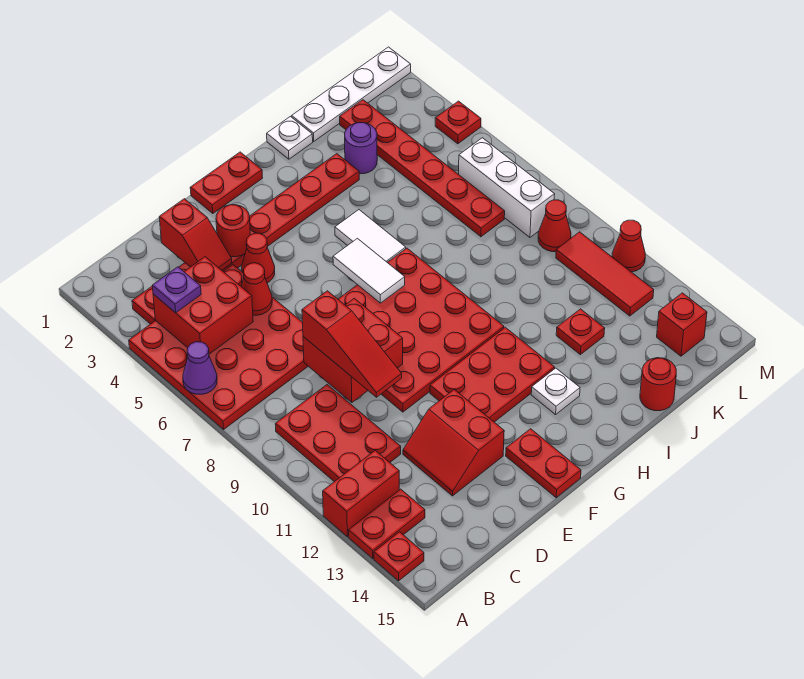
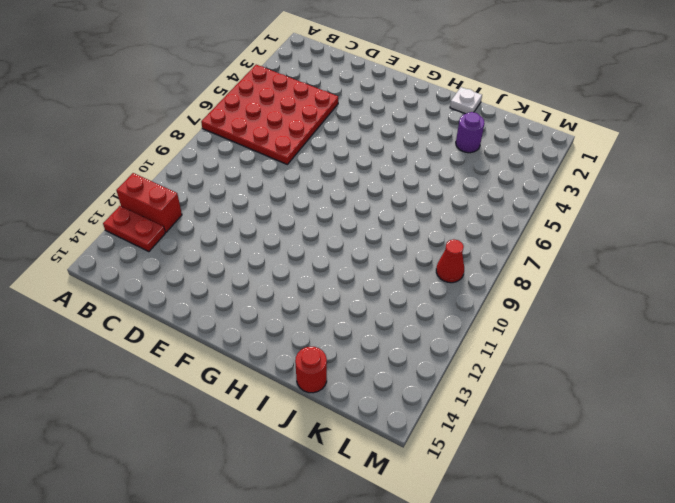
none -> red 1x1 plate [374,532,424,581]
none -> red 1x8 plate [132,154,359,324]
none -> red 2x3 plate [275,385,401,482]
none -> red 2x2 slope [403,390,504,496]

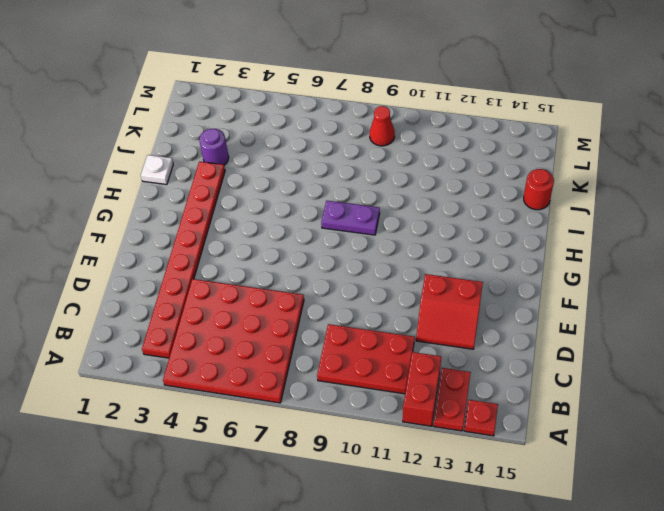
purple 1x2 plate [321,201,380,235] -> red 4x4 plate [338,248,504,412]
none -> red 1x1 cone [241,233,275,283]
none -> red 1x2 plate [190,152,263,214]
none -> red 2x3 plate [430,327,555,422]
none -> red 1x2 plate [506,429,581,498]

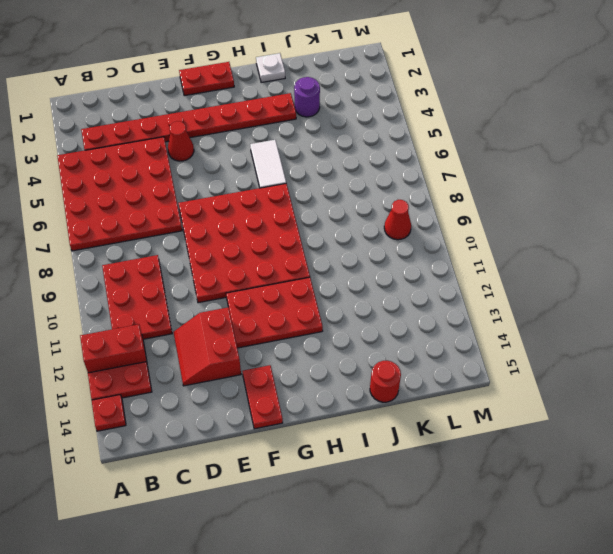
none -> white 1x1 plate [531,368,580,415]
none -> white 1x4 plate [292,47,411,141]
none -> red 1x1 plate [556,309,605,355]
none -> red 1x6 plate [340,100,505,237]

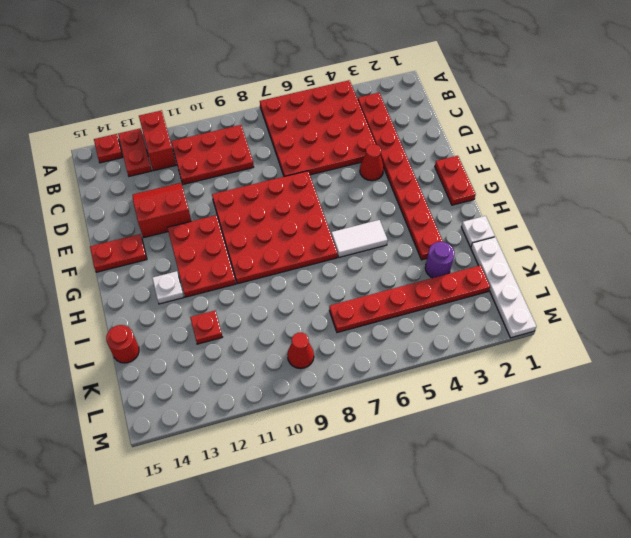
none -> white 1x3 brick [459,138,555,237]
none -> red 1x3 tile [556,232,654,316]
none -> red 1x1 brick [657,293,707,356]
none -> red 1x1 plate [435,101,481,144]

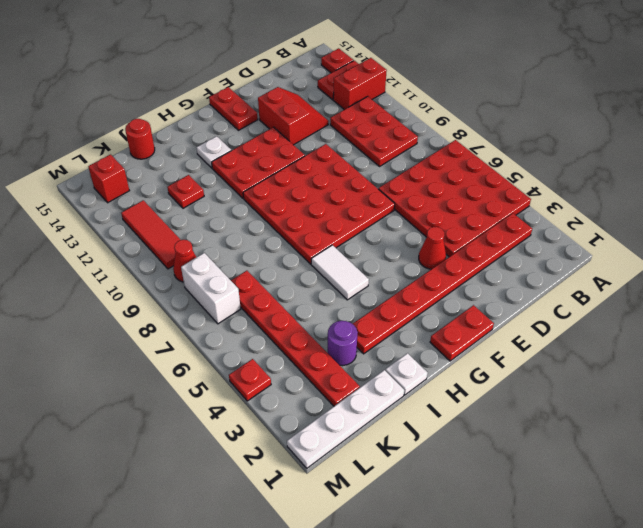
white 1x2 brick [181,253,241,324] -> white 1x3 brick [459,138,555,237]
none -> red 1x1 cone [612,220,645,272]
none -> purple 1x1 cone [183,342,217,394]
none -> red 2x2 brick [153,257,253,354]
none -> red 1x2 slope [159,199,232,270]

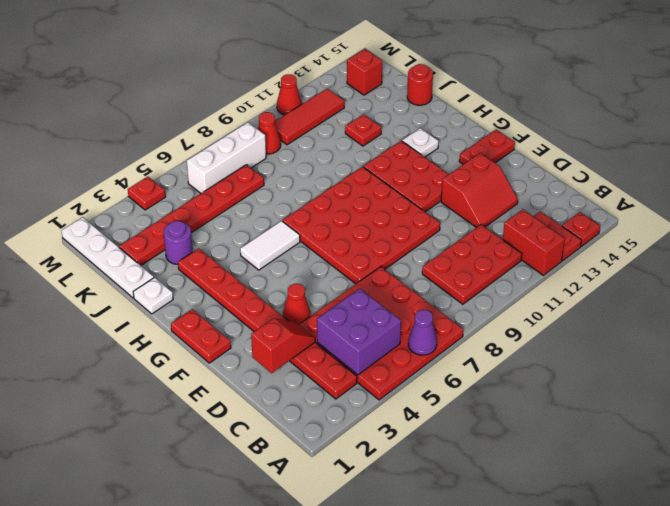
purple 2x2 brick [317,288,401,375] -> red 2x2 brick [153,257,253,354]
none -> red 1x1 cone [241,263,272,315]
none -> red 2x2 brick [303,298,403,403]
none -> red 1x1 round brick [216,205,250,257]
none -> white 1x2 tile [333,238,405,303]

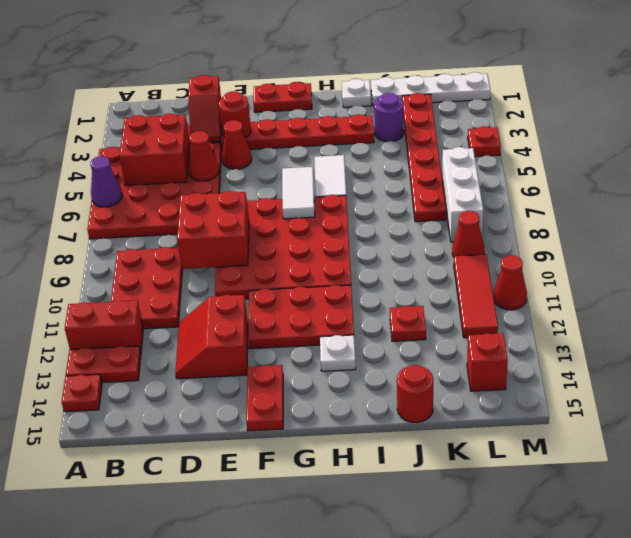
none -> purple 1x1 plate [152,267,201,313]
none -> red 1x3 slope [302,291,402,397]

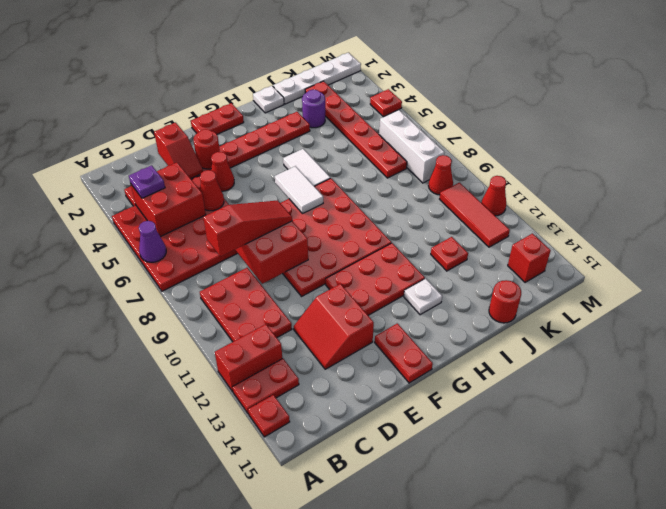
red 1x3 slope [203,200,292,257] -> red 1x3 slope turned to [302,291,402,397]

